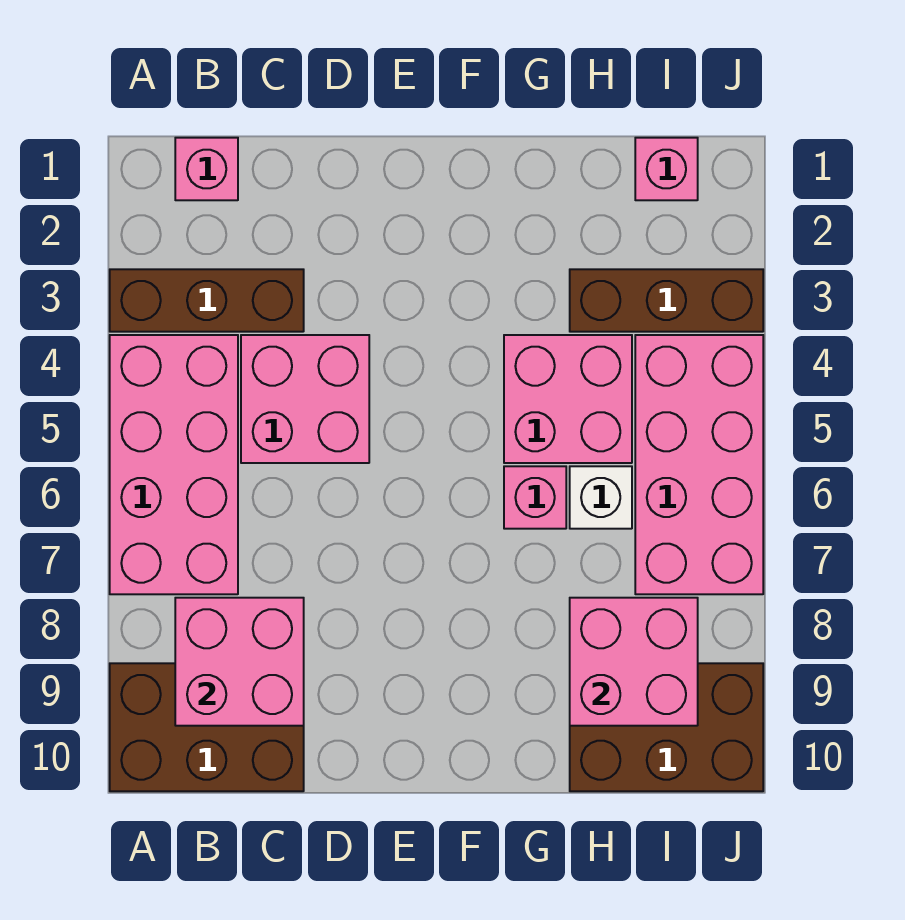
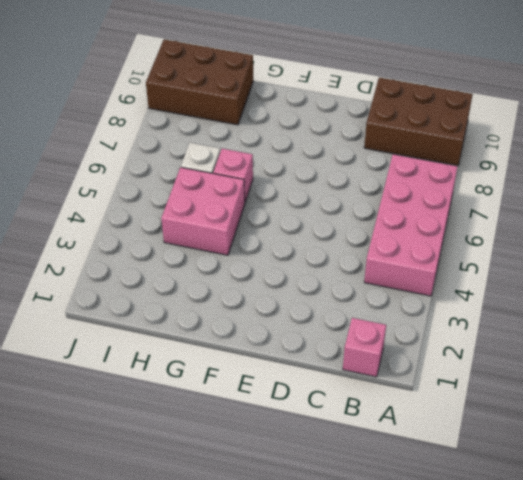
none -> brown 1x3 brick [110,269,304,332]
none -> pink 2x2 brick [241,335,369,463]
none -> brown 1x3 brick [570,269,763,332]

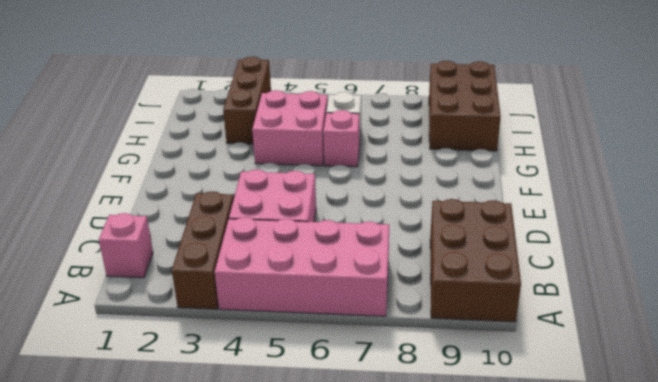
none -> pink 1x1 brick [635,138,698,200]
none -> pink 2x4 brick [635,335,763,594]
none -> pink 2x2 brick [175,598,304,726]

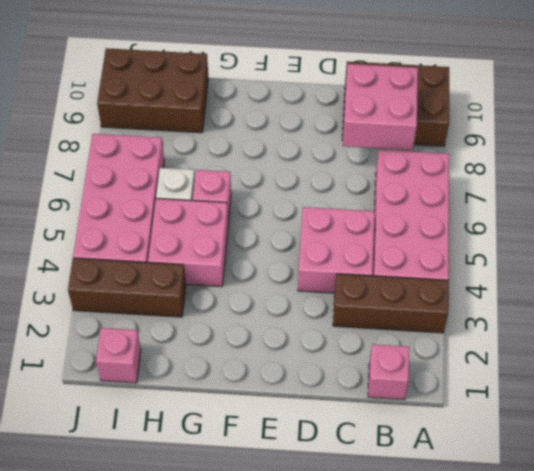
none -> pink 2x2 brick [570,598,698,726]

